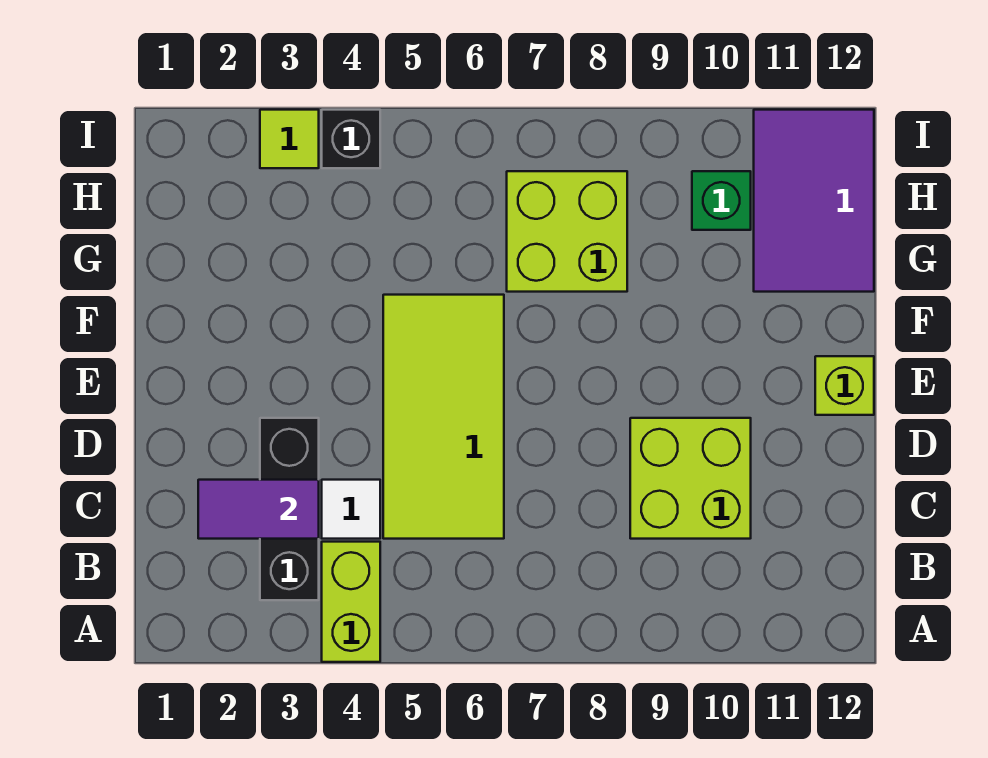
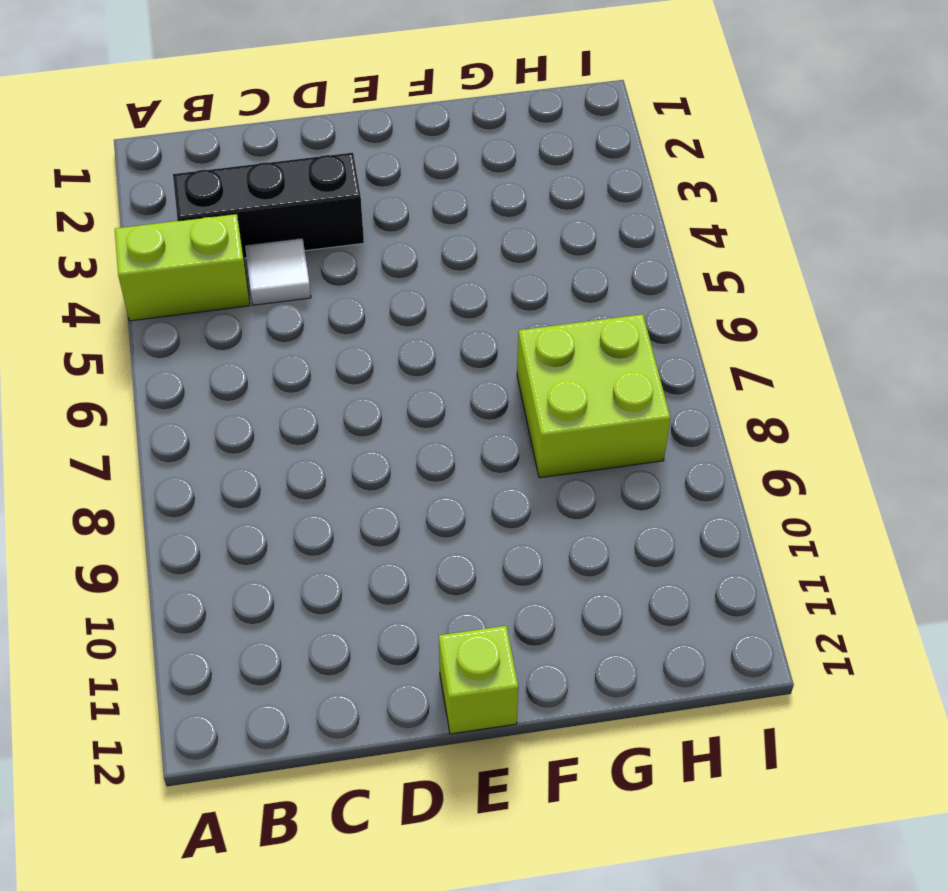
none -> lime 2x4 tile [383,295,504,539]
none -> lime 2x2 brick [630,418,751,539]
none -> purple 2x3 tile [754,110,874,292]

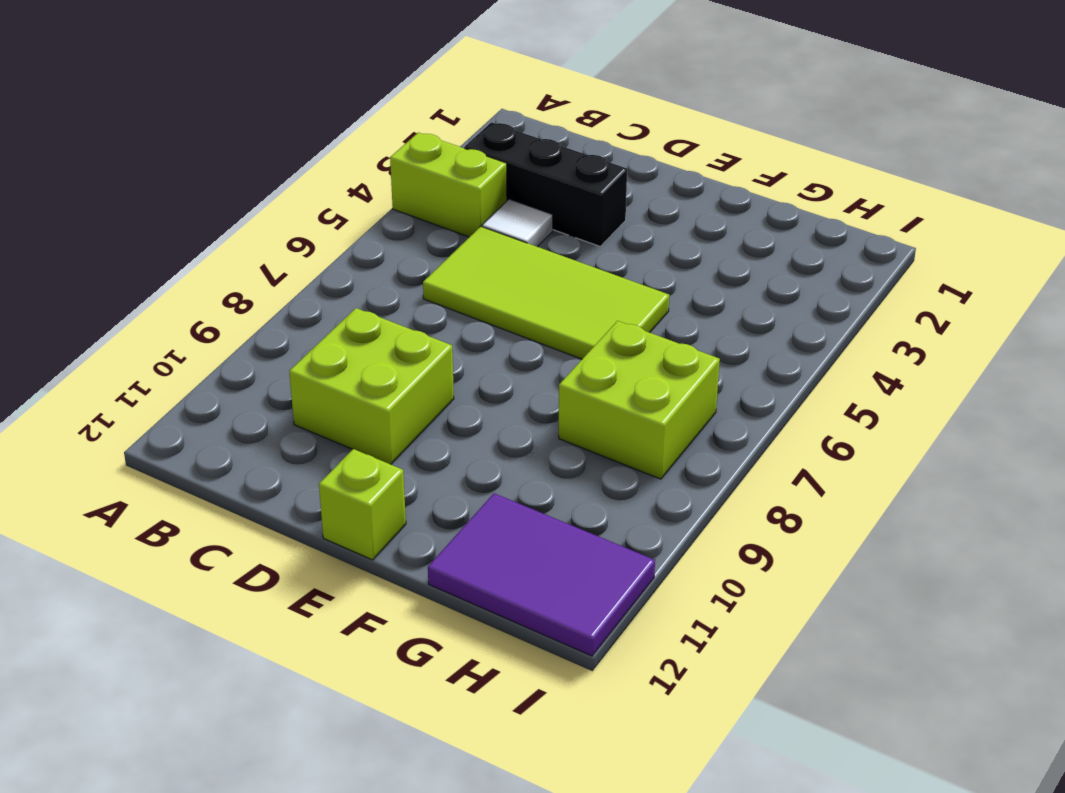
none -> green 1x1 brick [692,171,751,230]
none -> lime 1x1 tile [260,110,319,168]
none -> black 1x1 brick [322,110,380,168]

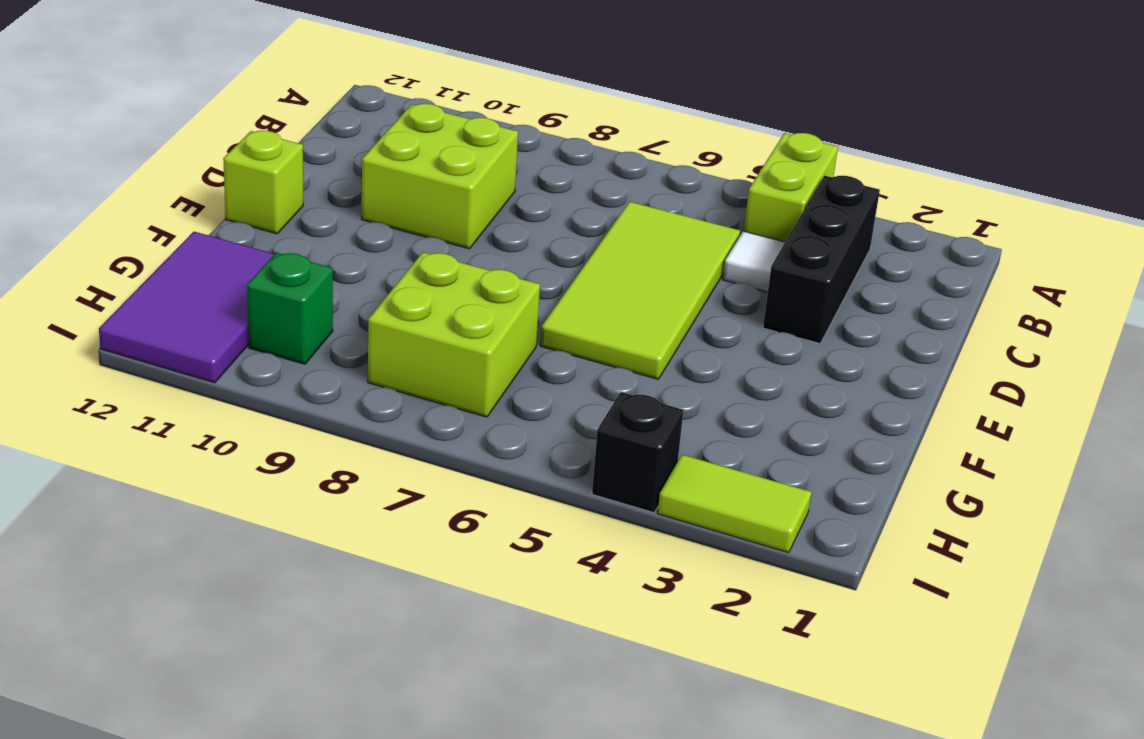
lime 1x2 tile [658,455,811,553] -> lime 1x1 tile [260,110,319,168]
none -> purple 1x2 tile [198,480,319,539]

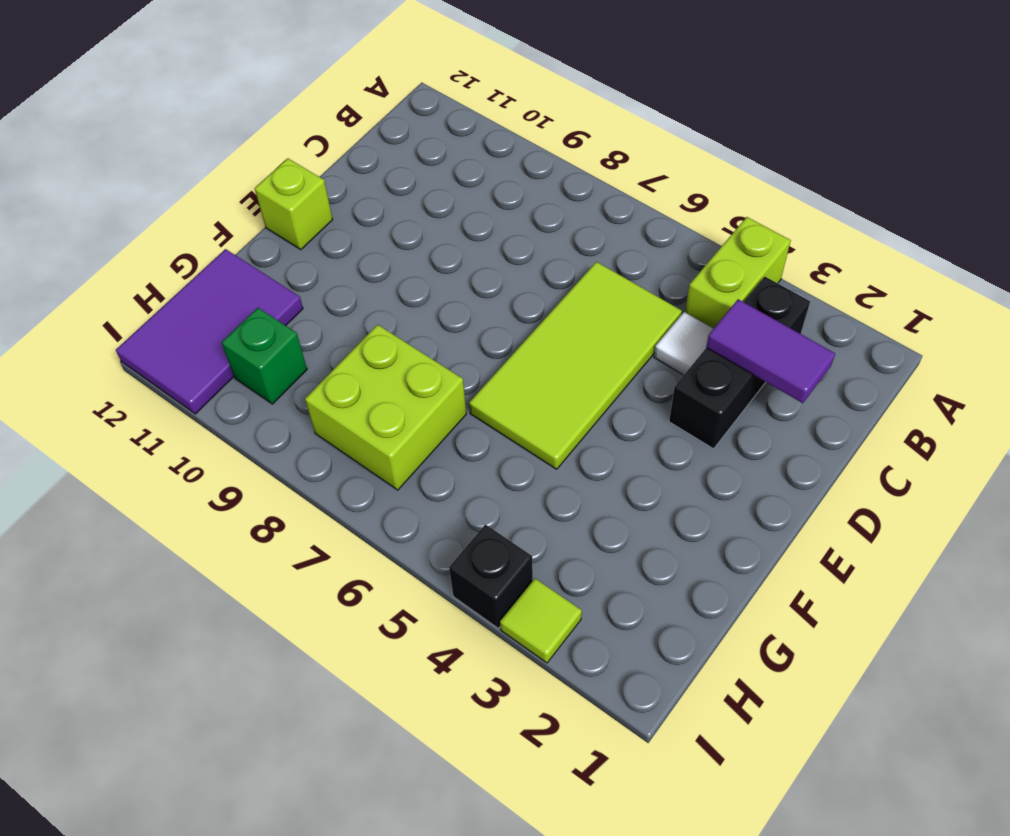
none -> lime 2x2 brick [630,418,751,539]

